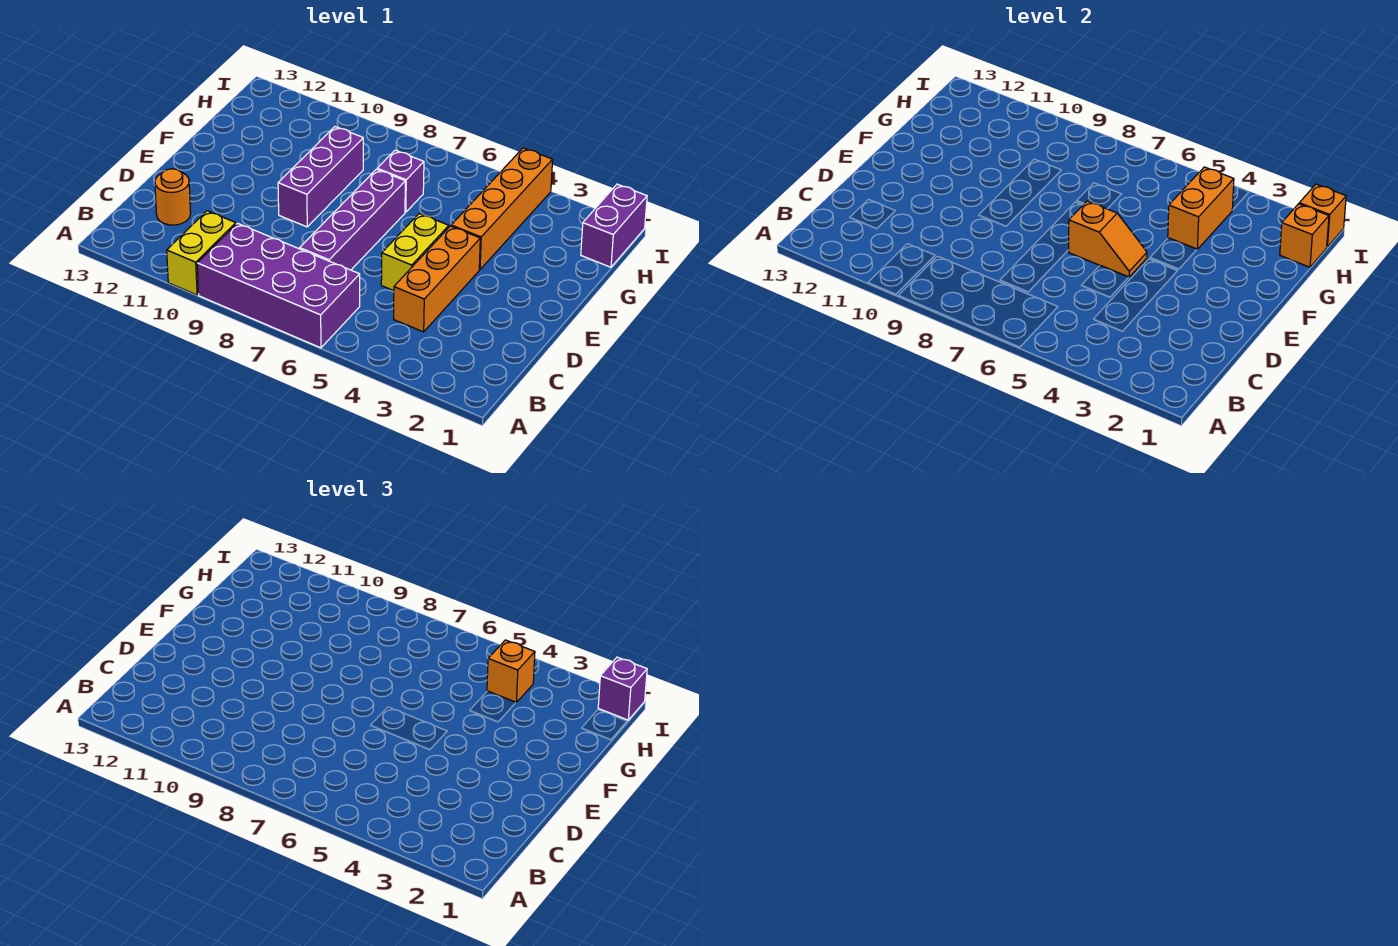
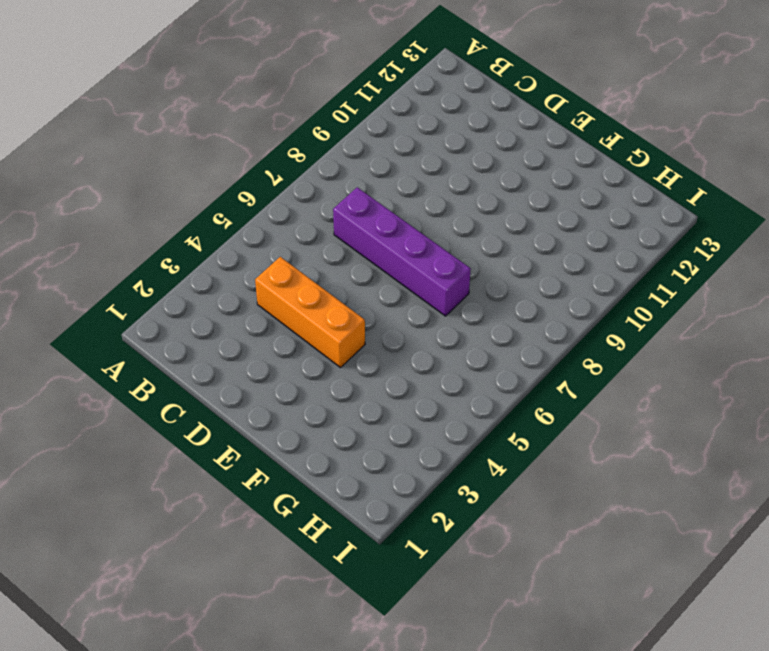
none -> purple 2x4 brick [197,223,360,348]
none -> yellow 1x2 brick [167,211,236,295]
none -> orange 1x1 round brick [155,169,191,225]

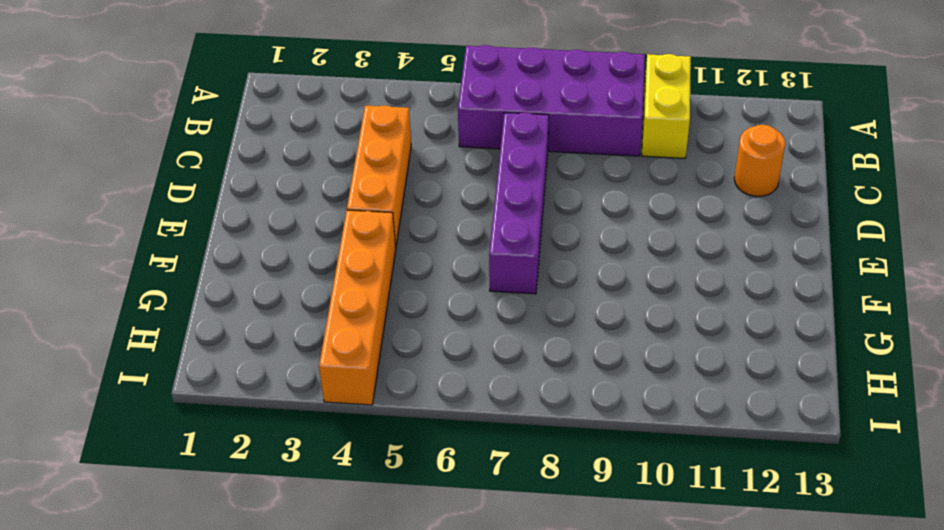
none -> yellow 1x2 brick [381,214,449,291]
none -> purple 1x3 brick [278,127,363,227]
none -> purple 1x1 brick [377,150,424,212]

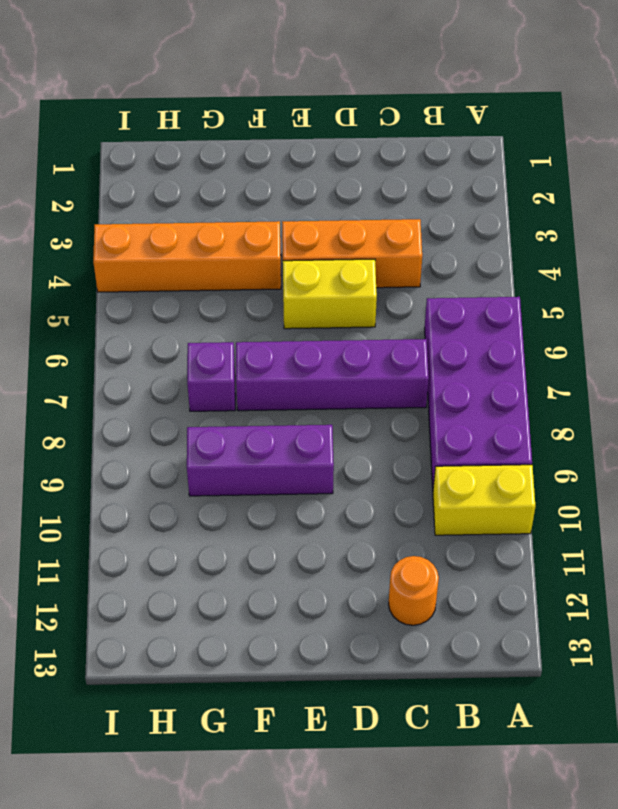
none -> purple 1x2 brick [581,184,647,267]
none -> orange 1x2 slope [1069,201,1147,277]
none -> orange 1x2 brick [1168,167,1234,249]

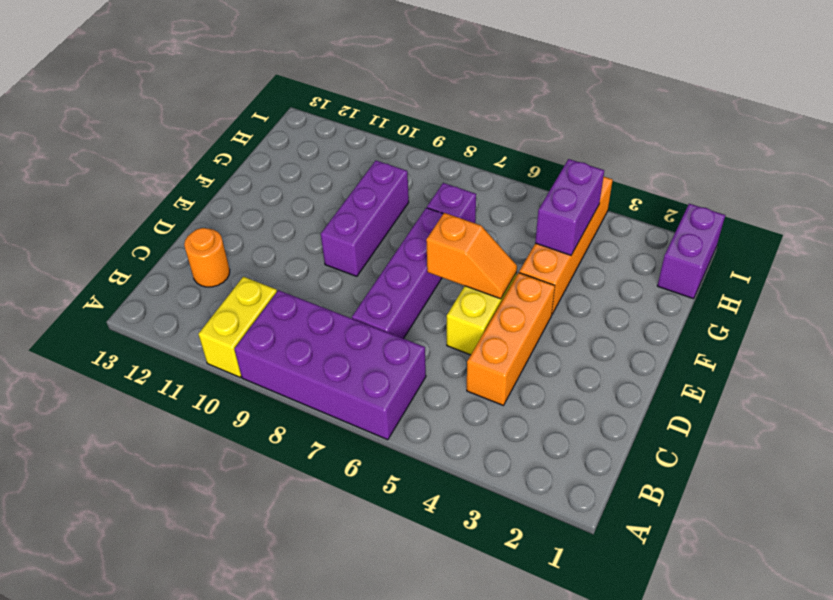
purple 1x2 brick [535,159,604,255] -> orange 1x2 brick [1168,167,1234,249]
none -> orange 1x1 brick [1280,204,1329,267]
none -> orange 1x1 brick [1299,184,1346,247]
none -> orange 1x1 brick [487,640,535,702]

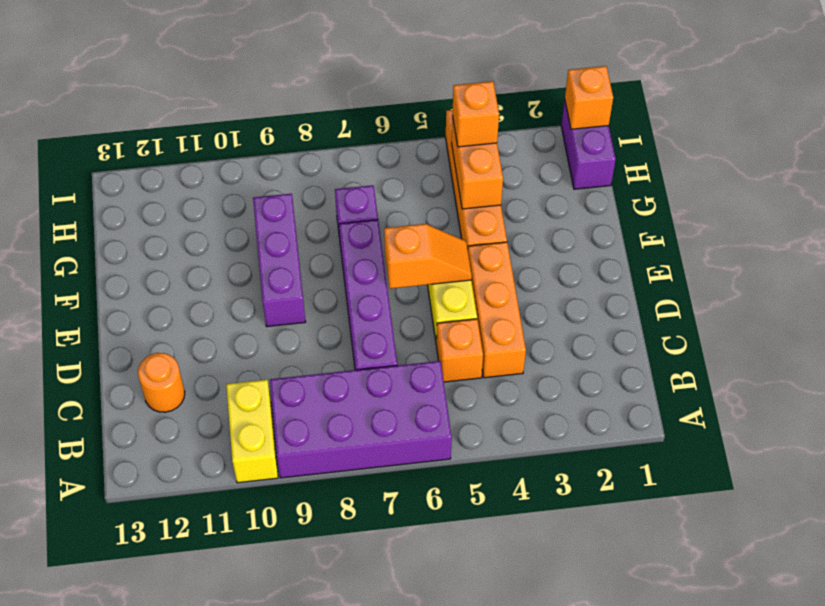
orange 1x1 brick [437,319,483,382] -> orange 1x1 brick moved to [1280,204,1329,267]
none -> purple 1x1 brick [598,657,647,720]

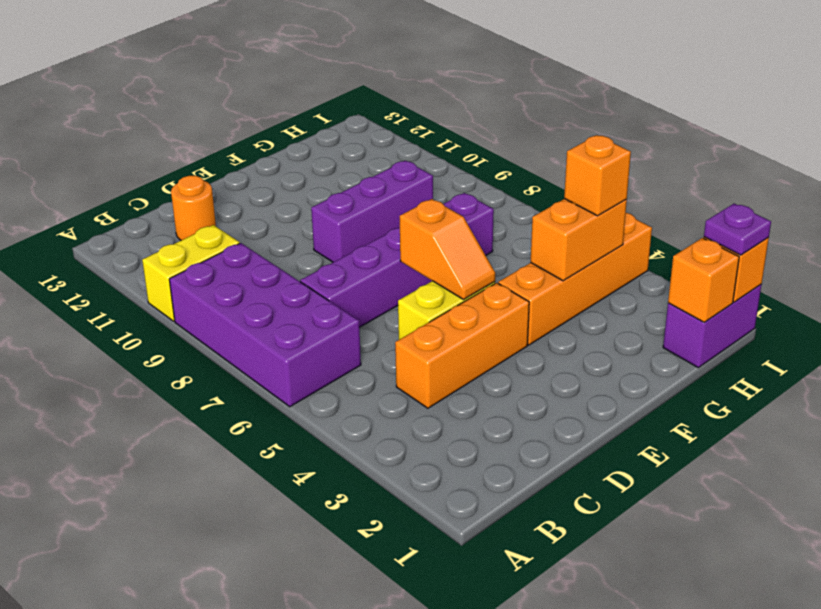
purple 1x1 plate [704,204,771,255] -> purple 1x1 brick [598,657,647,720]

